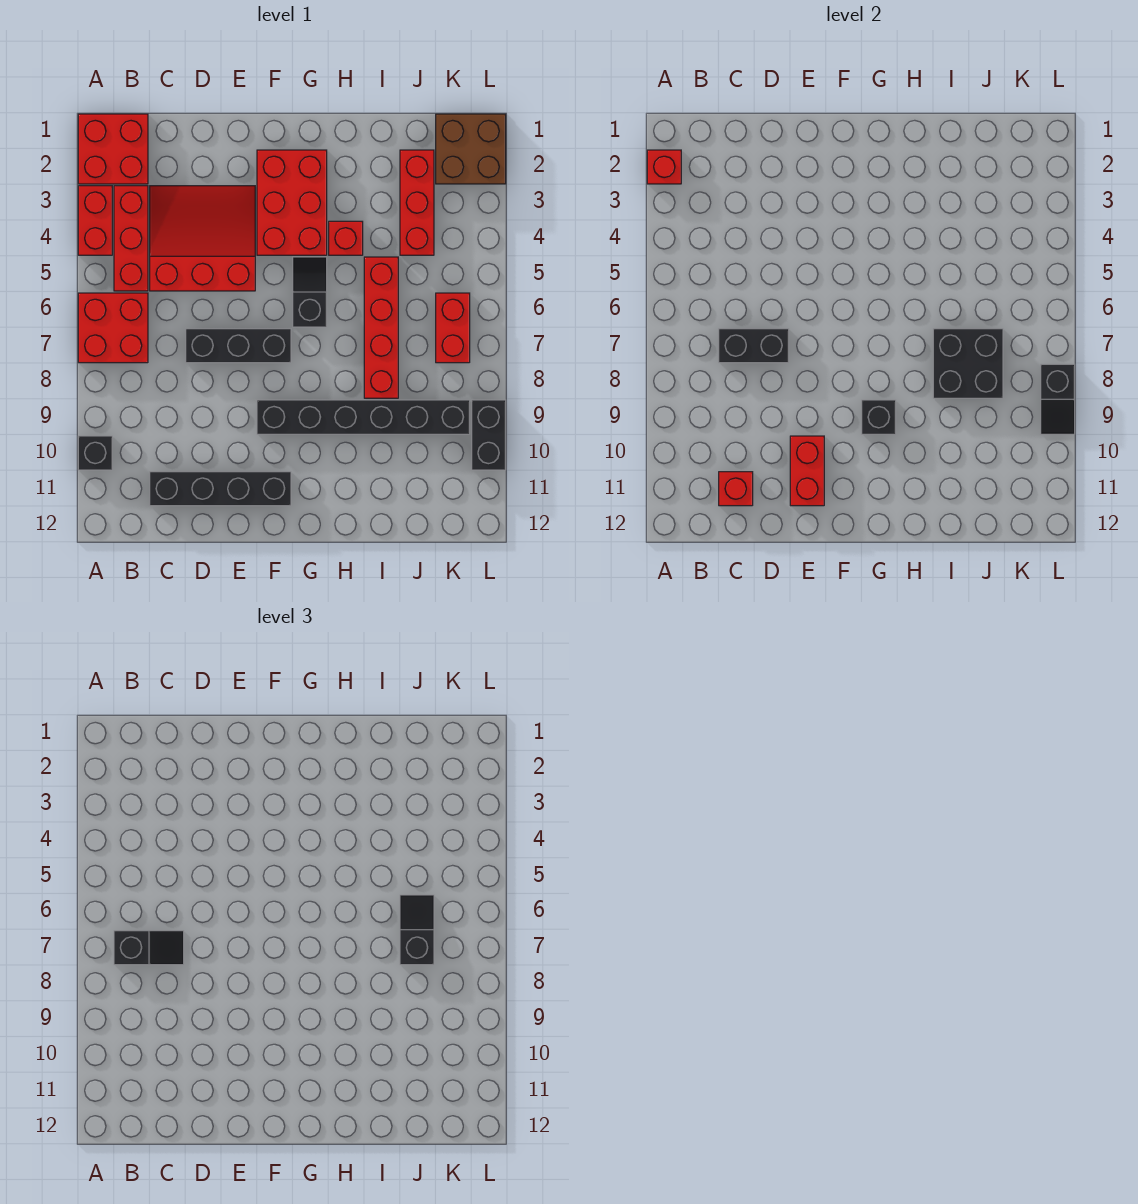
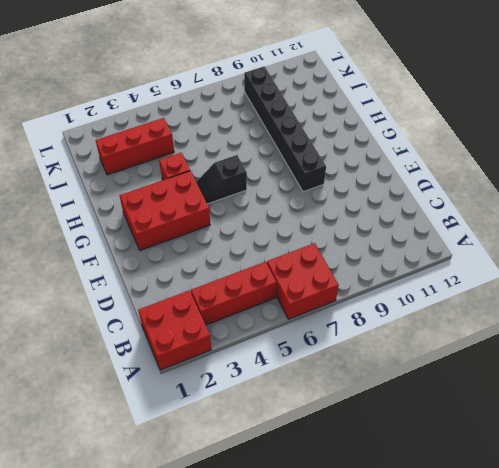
none -> red 1x2 brick [78,186,112,255]
none -> black 1x1 brick [78,436,112,470]
none -> red 3x3 slope [150,186,255,291]

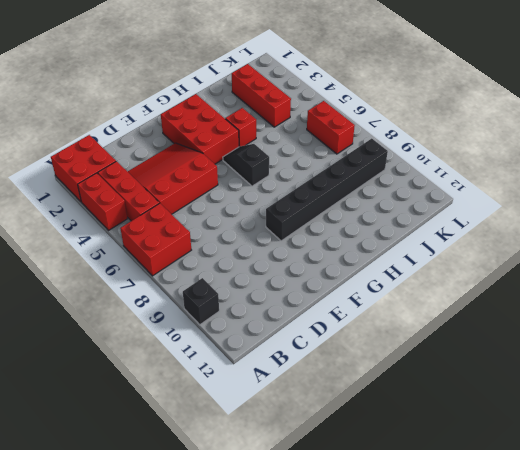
none -> black 1x4 brick [150,472,291,506]
none -> black 1x3 brick [186,329,291,363]
none -> red 1x4 brick [364,257,398,398]

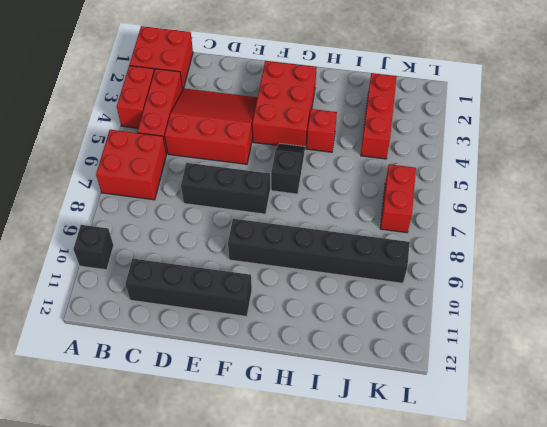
none -> red 1x4 brick [364,257,398,398]
none -> brown 2x2 brick [436,114,506,184]
none -> black 1x2 brick [472,400,506,470]

